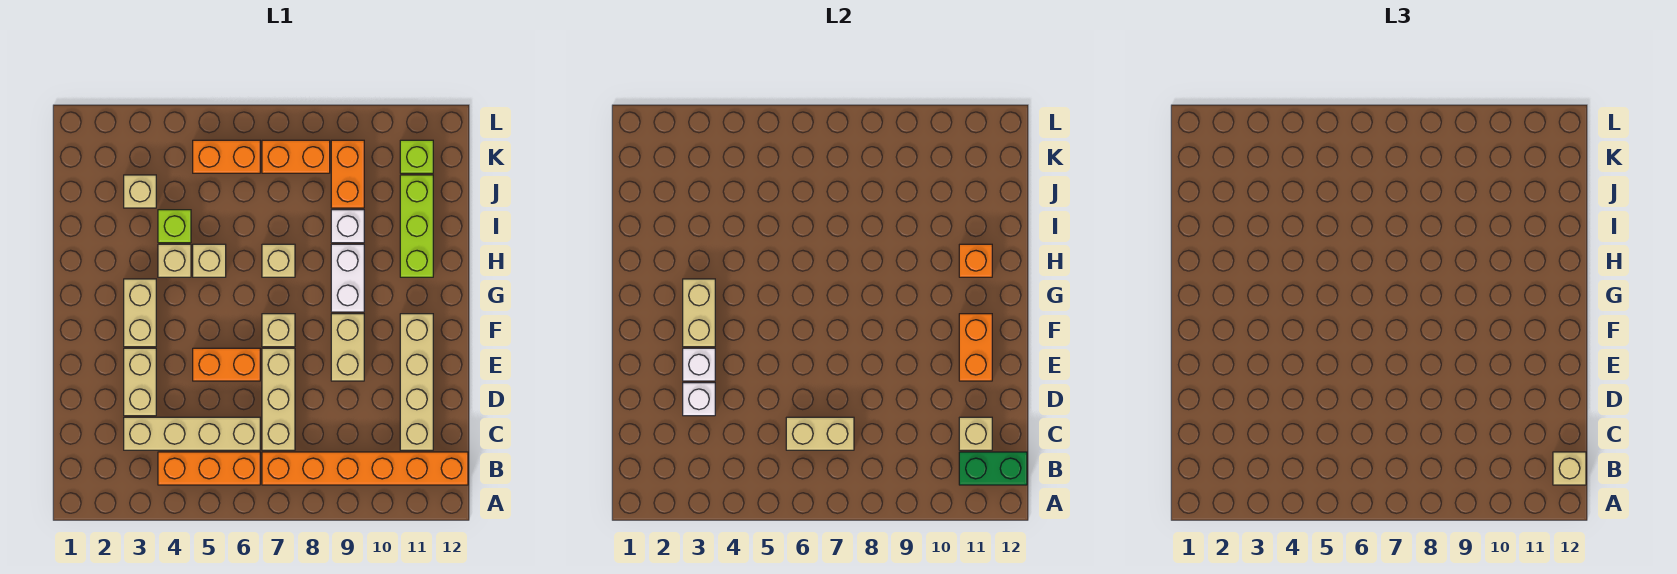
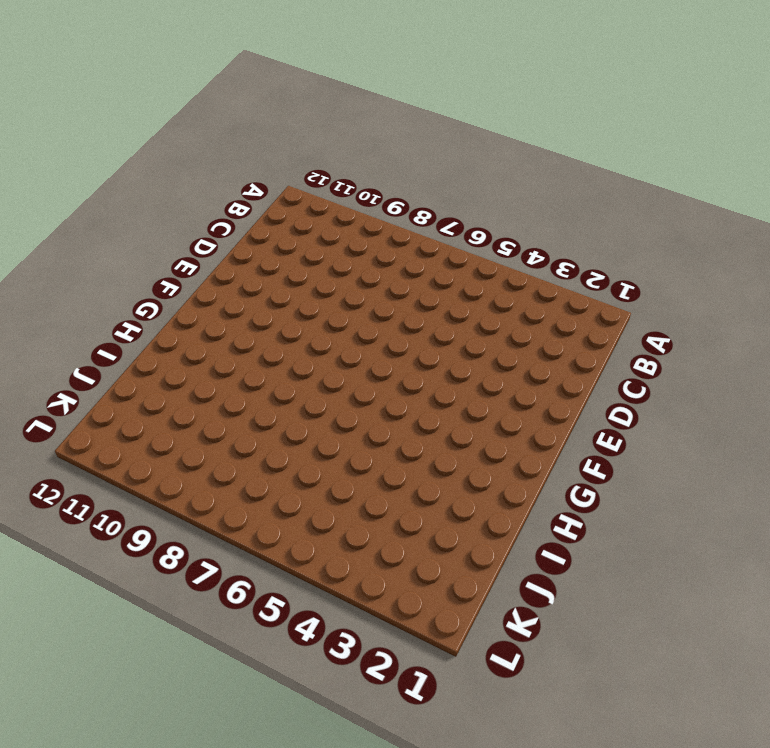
none -> orange 1x3 brick [158,452,260,485]
none -> orange 1x6 brick [262,452,468,485]
none -> tan 1x4 brick [124,417,260,450]
none -> tan 1x3 brick [262,348,295,450]

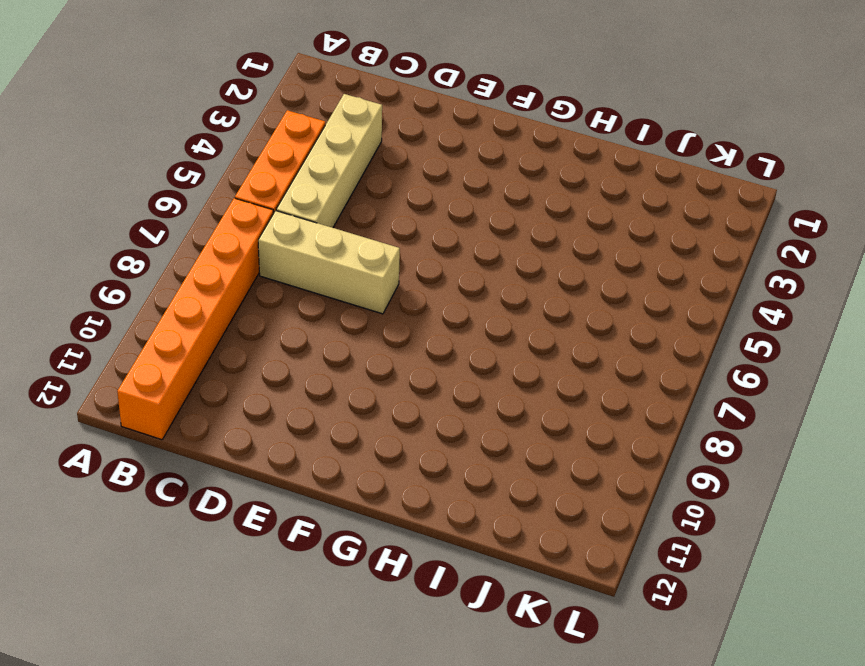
none -> tan 1x4 brick [400,314,433,450]
none -> tan 1x2 brick [124,348,156,416]
none -> orange 1x2 brick [193,348,260,381]
none -> tan 1x2 brick [331,314,364,381]

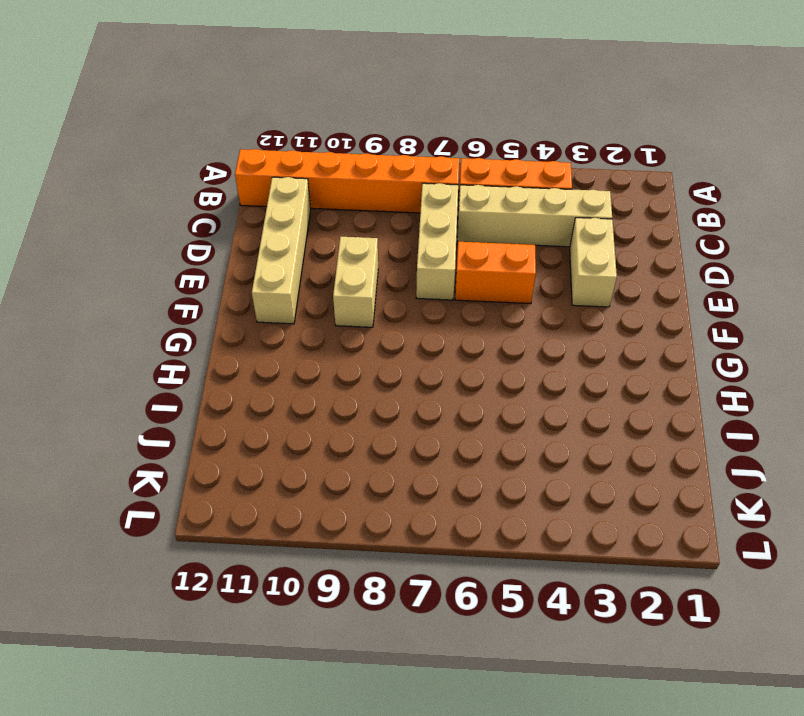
none -> tan 1x2 brick [124,279,156,347]
none -> tan 1x1 brick [262,314,295,347]
none -> white 1x2 brick [331,244,364,312]
none -> tan 1x1 brick [158,244,191,277]

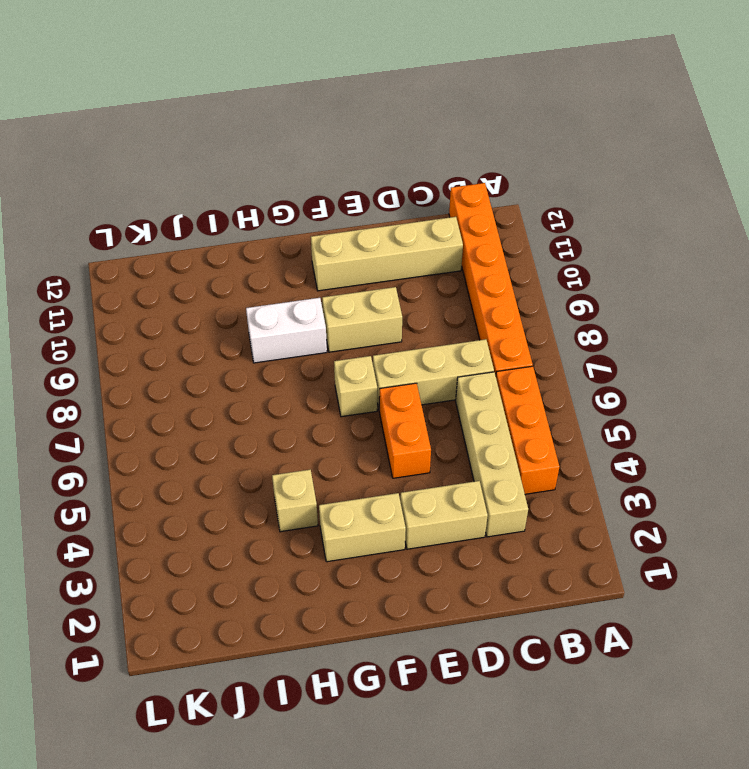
none -> tan 1x1 brick [193,244,226,277]
none -> tan 1x1 brick [262,244,295,277]
none -> lime 1x3 brick [400,175,433,277]
none -> lime 1x1 brick [158,210,191,243]

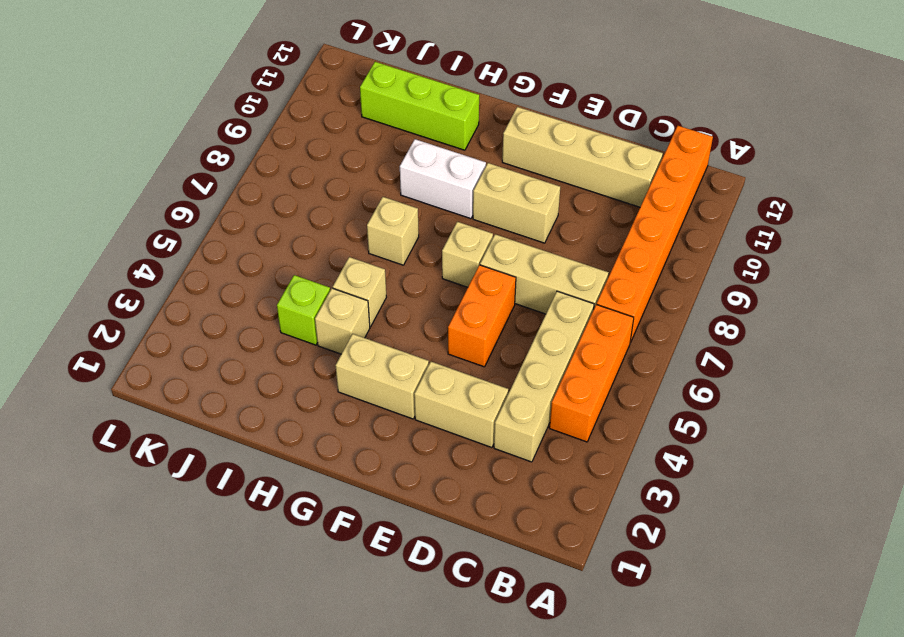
none -> white 1x1 brick [331,210,364,243]
none -> tan 1x1 brick [124,175,156,208]
none -> orange 1x2 brick [331,140,364,208]
none -> orange 1x2 brick [193,140,260,173]

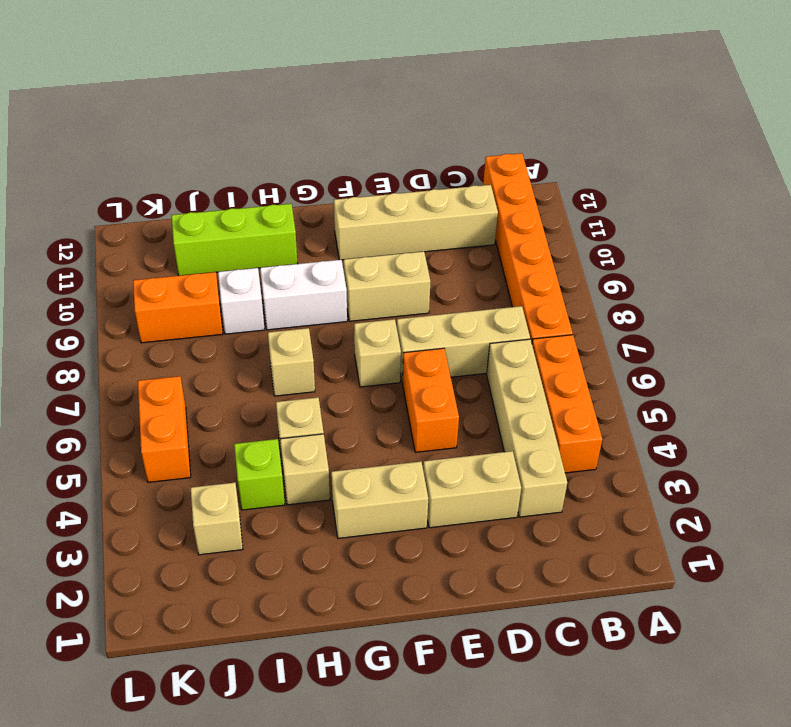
none -> orange 1x2 brick [262,140,330,173]
none -> lime 1x1 brick [400,140,433,173]
none -> green 1x2 brick [959,452,1027,485]
none -> tan 1x2 brick [786,417,854,450]

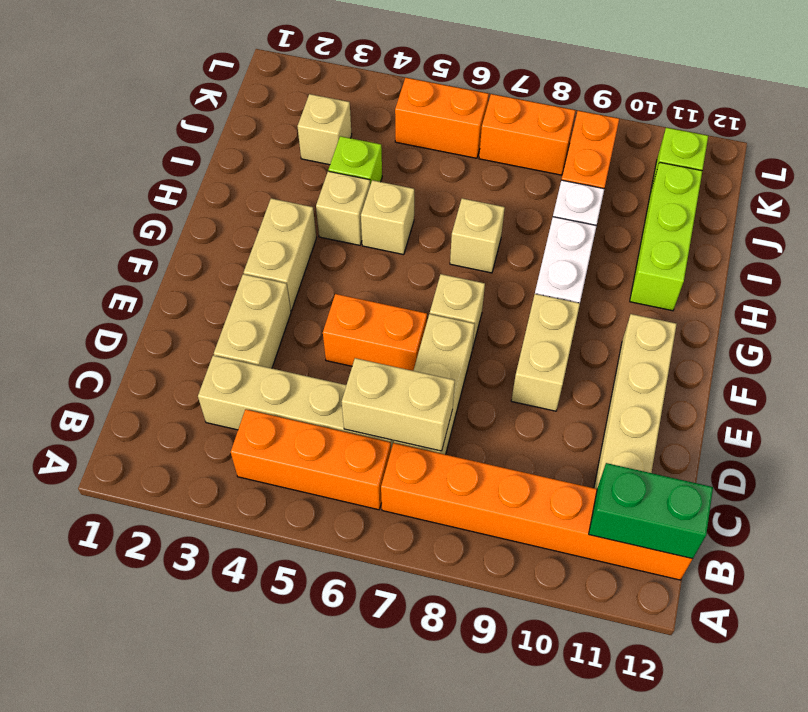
none -> tan 1x1 brick [959,417,992,450]
none -> white 1x1 brick [683,383,715,416]
none -> white 1x1 brick [683,348,715,381]
none -> orange 1x2 brick [959,314,992,381]

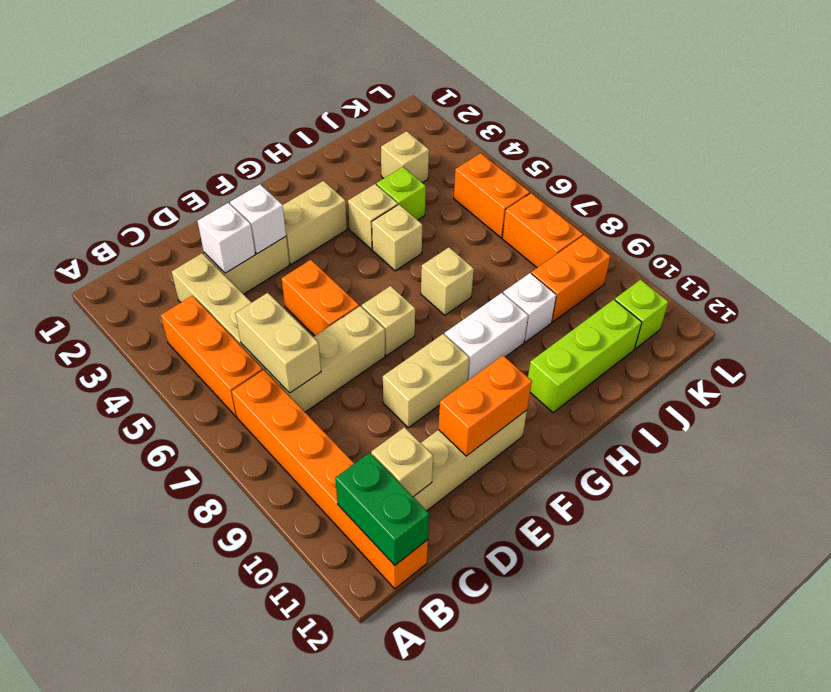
none -> tan 1x2 brick [683,279,715,347]
none -> orange 1x1 brick [959,244,992,277]
none -> tan 1x1 brick [1553,452,1586,485]

